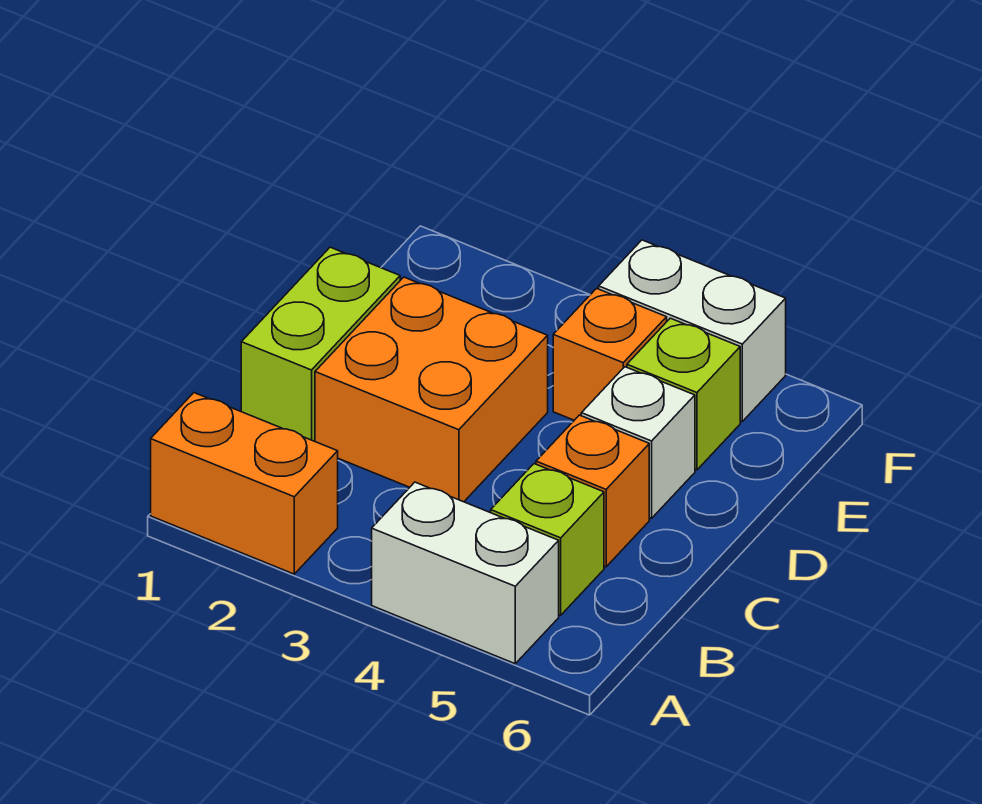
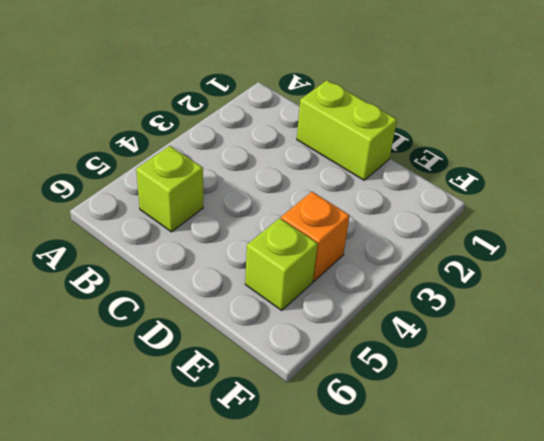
none -> orange 1x2 brick [151,393,338,574]
none -> white 1x2 brick [372,482,559,664]

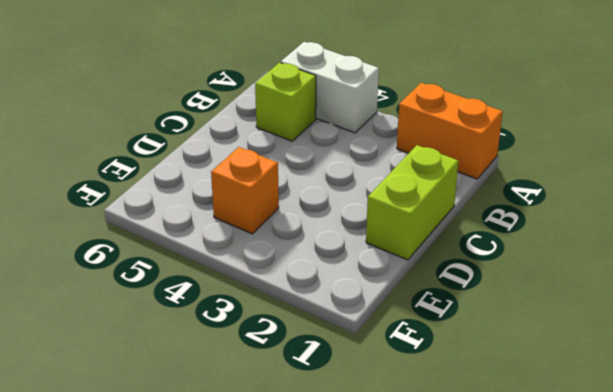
none -> orange 2x2 brick [315,277,548,502]
none -> orange 1x1 brick [536,415,649,567]

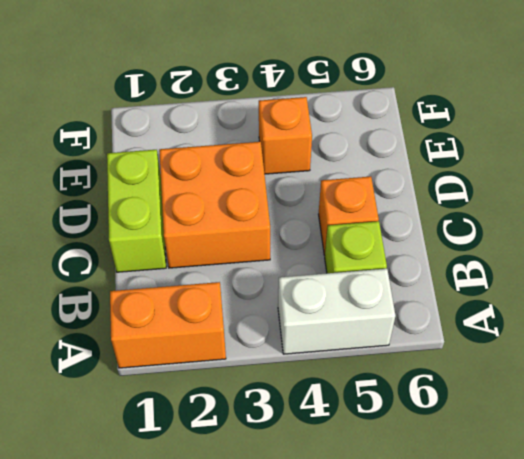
none -> white 1x1 brick [581,367,695,518]
none -> lime 1x1 brick [627,318,740,470]

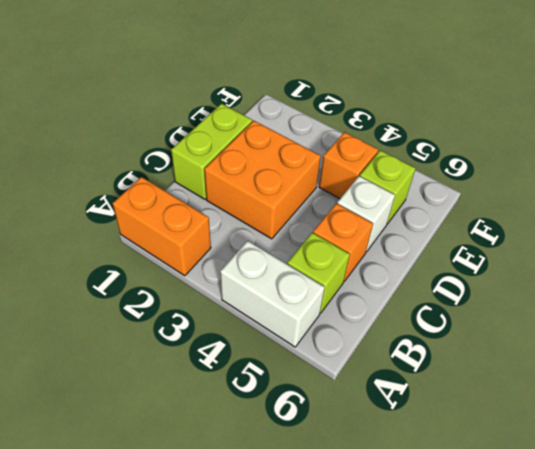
none -> white 1x2 brick [599,240,786,421]

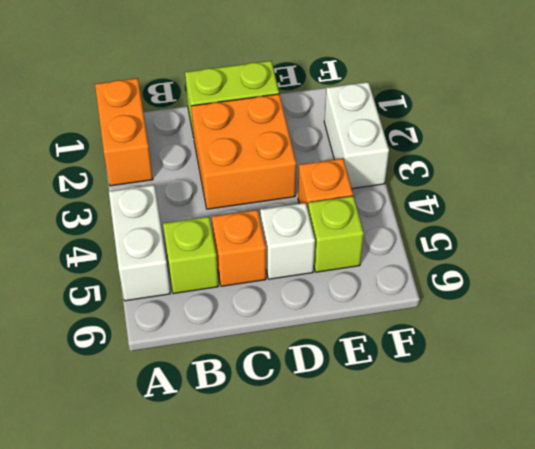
white 1x2 brick [324,82,389,189] -> white 1x2 brick moved to [599,240,786,421]

